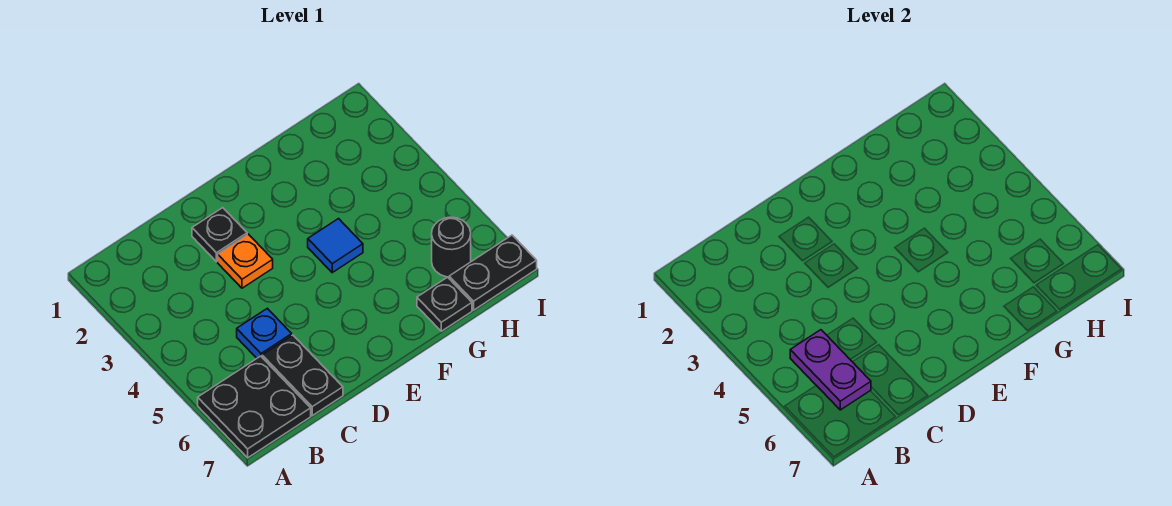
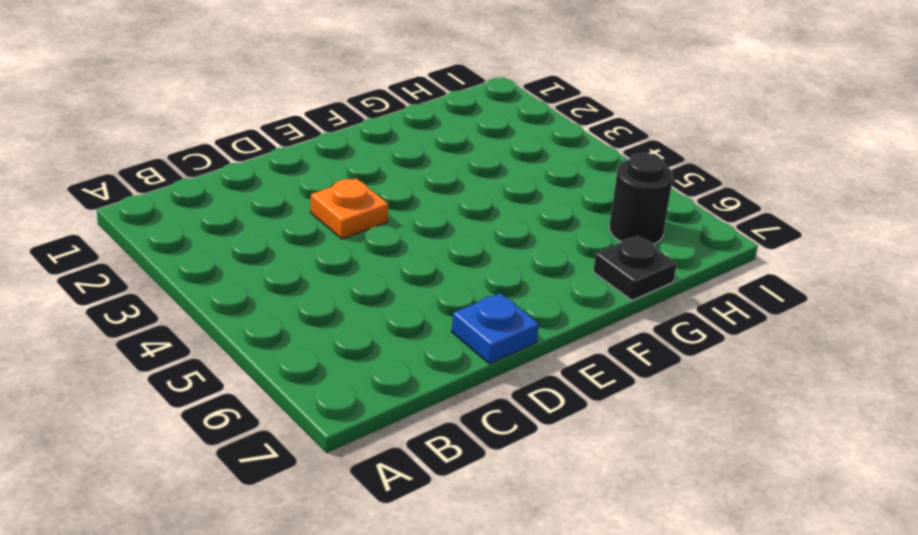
blue 1x1 plate [452,293,539,364] -> blue 1x1 plate moved to [237,308,292,358]
none -> black 2x2 plate [198,356,311,458]
none -> black 1x2 plate [262,335,343,416]

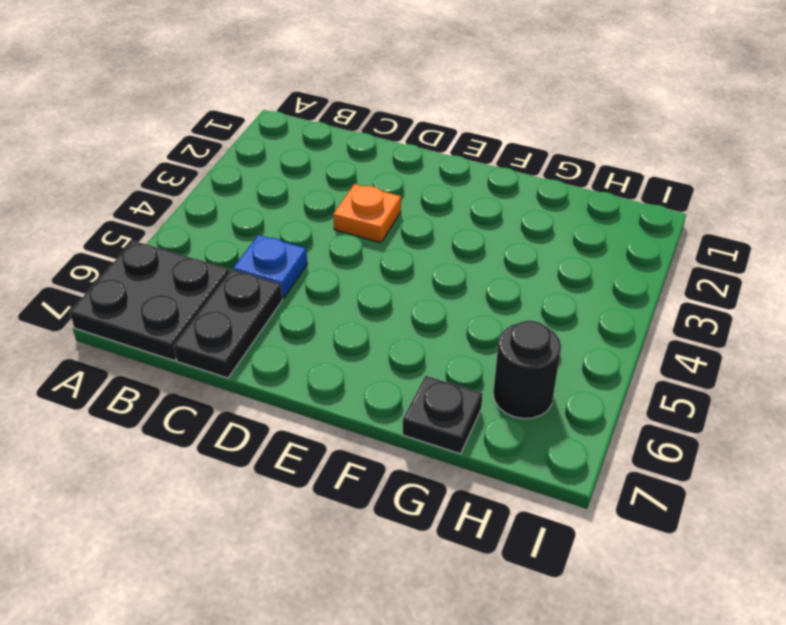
none -> black 1x1 plate [192,208,247,262]
none -> blue 1x1 tile [308,219,363,273]

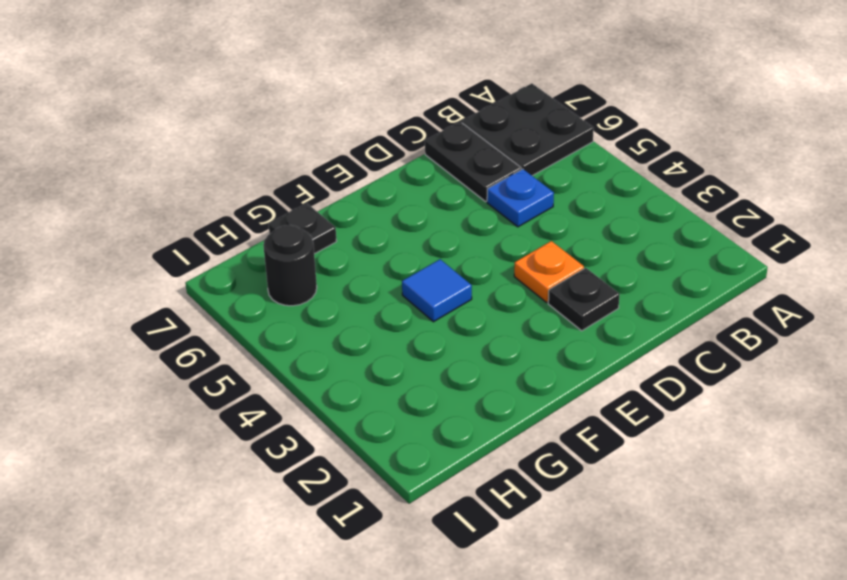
none -> black 1x2 plate [449,235,537,310]
none -> purple 1x2 plate [790,330,871,410]

